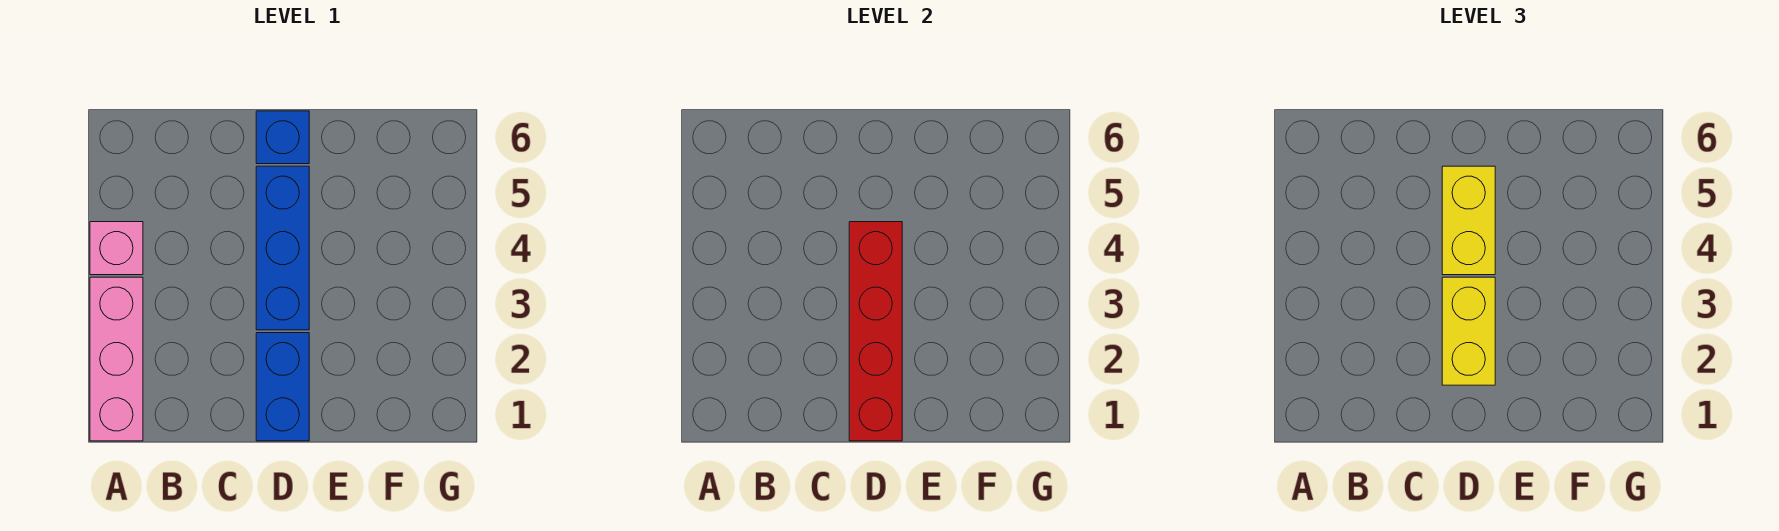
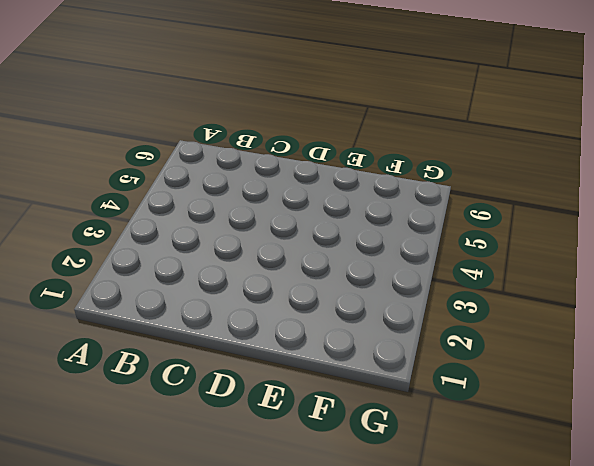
none -> pink 1x3 brick [90,277,143,441]
none -> pink 1x1 brick [90,222,143,275]

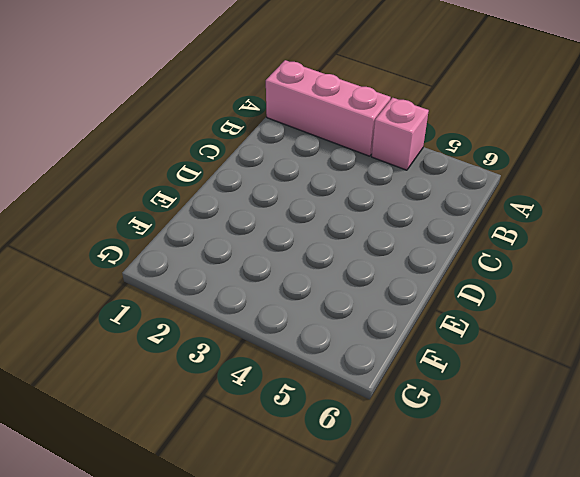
none -> blue 1x2 brick [256,333,309,441]
none -> blue 1x3 brick [256,166,309,330]

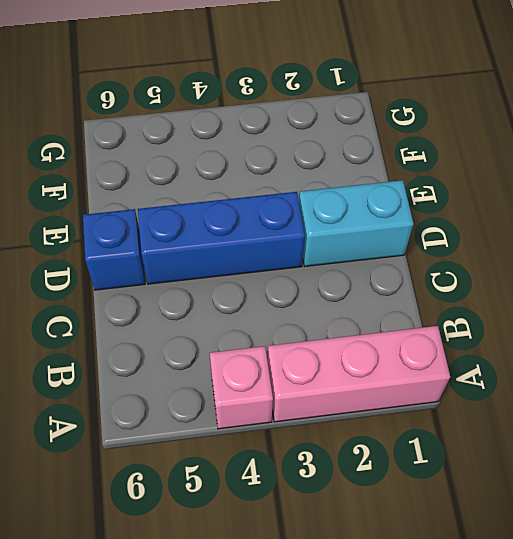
cyan 1x2 brick [299,180,414,266] -> blue 1x2 brick [256,333,309,441]
none -> red 1x4 brick [849,222,902,441]
none -> yellow 1x2 brick [1442,277,1495,385]

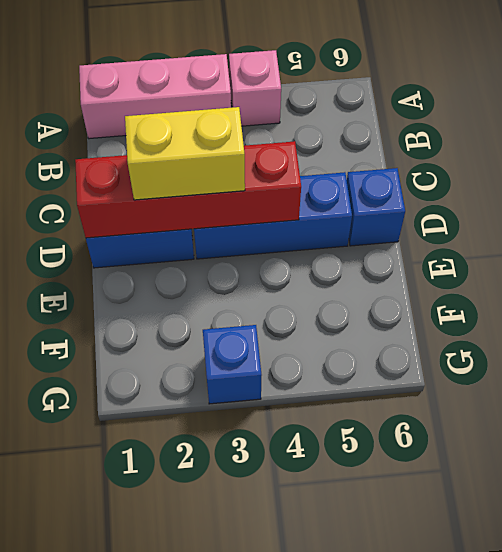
blue 1x1 brick [203,325,262,404] -> none
none -> yellow 1x2 brick [1442,166,1495,275]

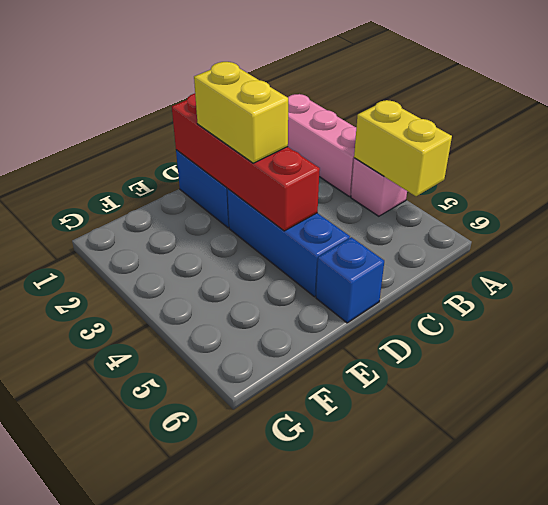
yellow 1x2 brick [354,100,452,196] -> yellow 1x2 brick moved to [1442,166,1495,275]

